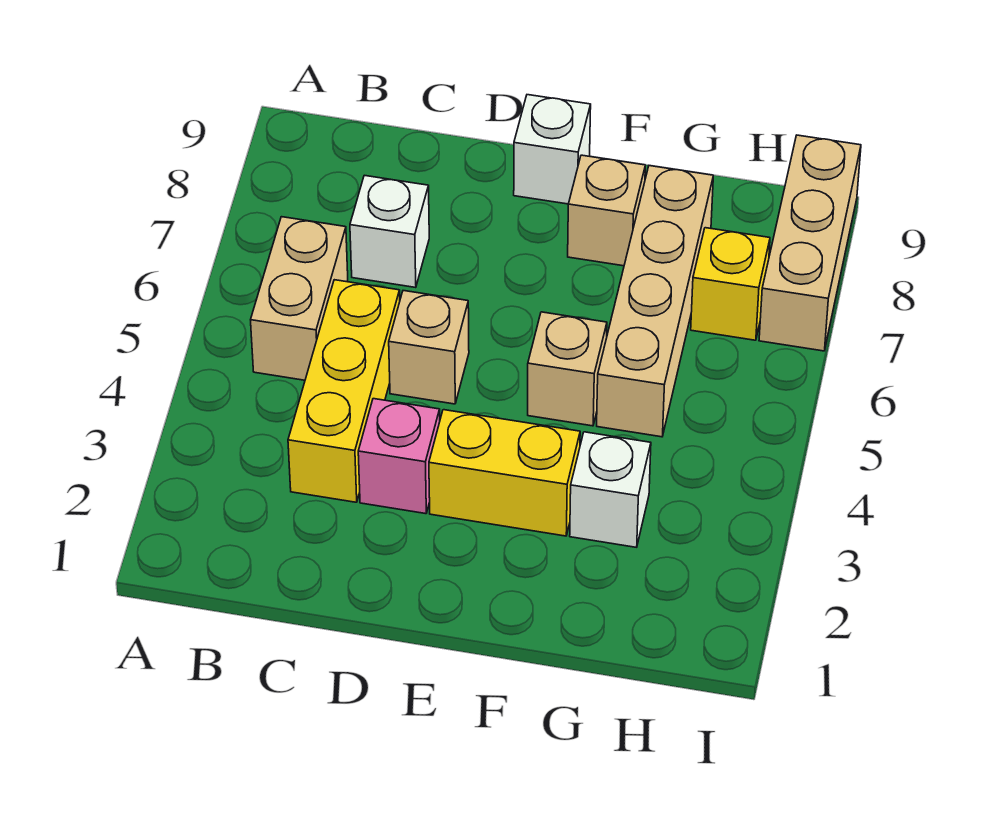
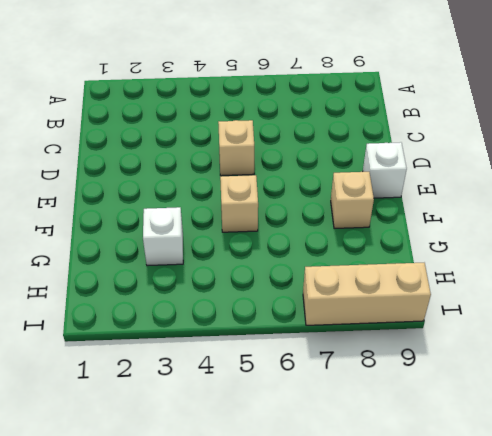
none -> tan 1x2 brick [251,217,348,380]
none -> yellow 1x3 brick [288,280,400,502]
none -> white 1x1 brick [350,175,429,288]

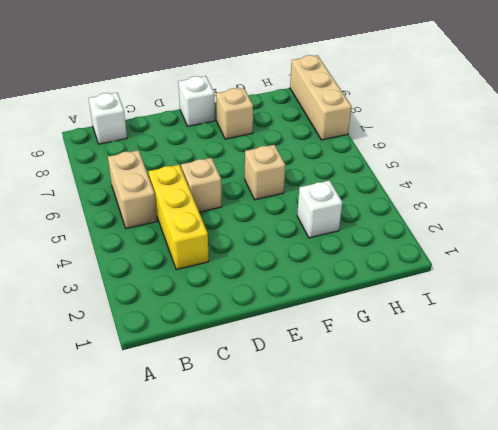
white 1x1 brick [89,93,127,144] -> white 1x1 brick moved to [350,175,429,288]
none -> pink 1x1 brick [358,399,440,514]
none -> yellow 1x2 brick [429,410,580,536]
none -> tan 1x4 brick [597,166,713,437]

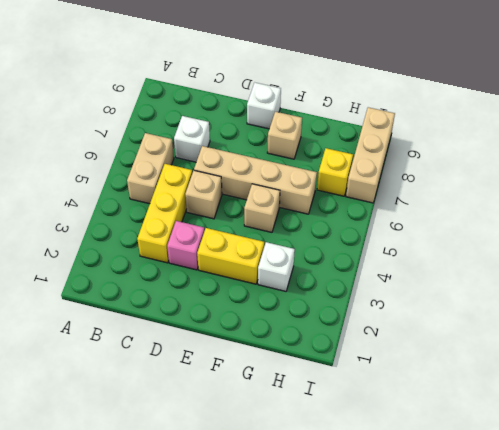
tan 1x4 brick [194,146,317,214] -> tan 1x4 brick turned to [597,166,713,437]

